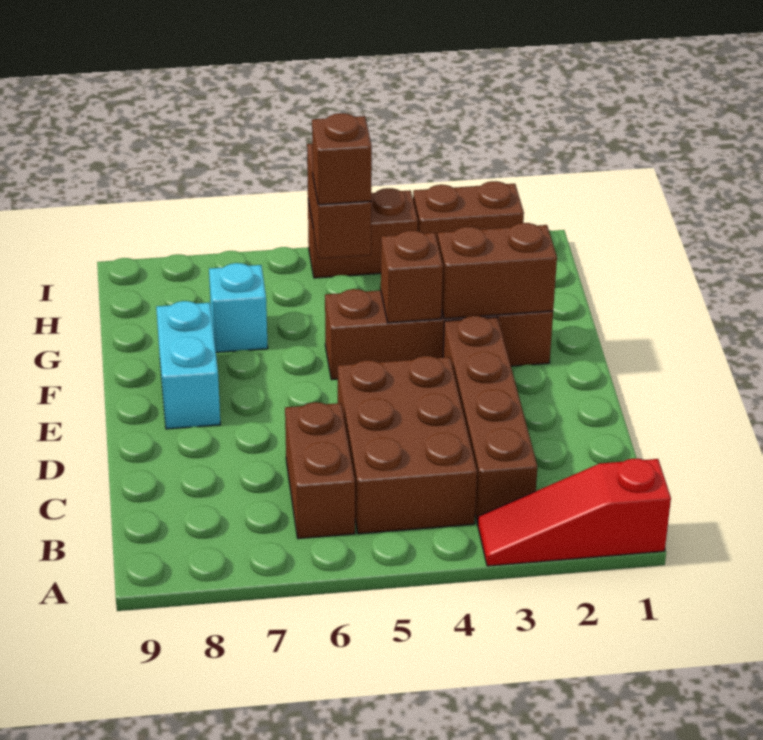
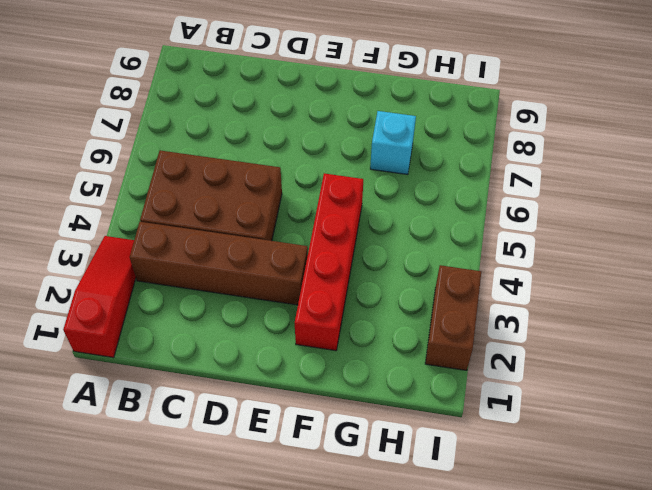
red 1x4 brick [295,173,363,351] -> brown 1x4 brick [325,289,553,380]
none -> brown 1x2 brick [285,402,355,539]
none -> cyan 1x2 brick [156,301,220,429]
none -> brown 1x2 brick [308,188,418,278]

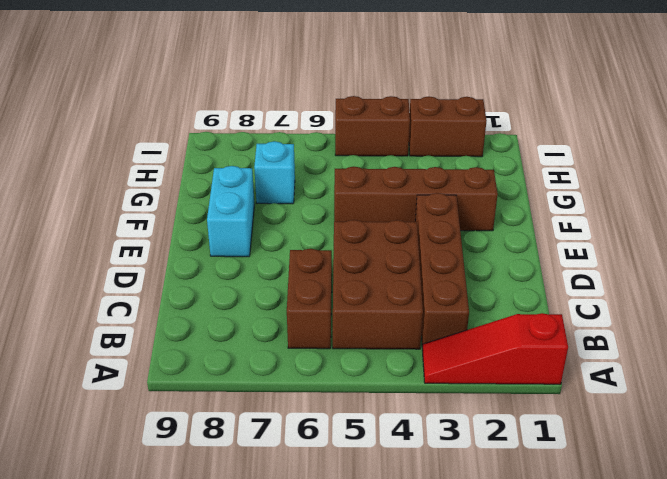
none -> brown 1x2 brick [437,223,557,319]
none -> brown 1x1 brick [381,231,443,323]
none -> brown 1x2 brick [307,144,371,259]

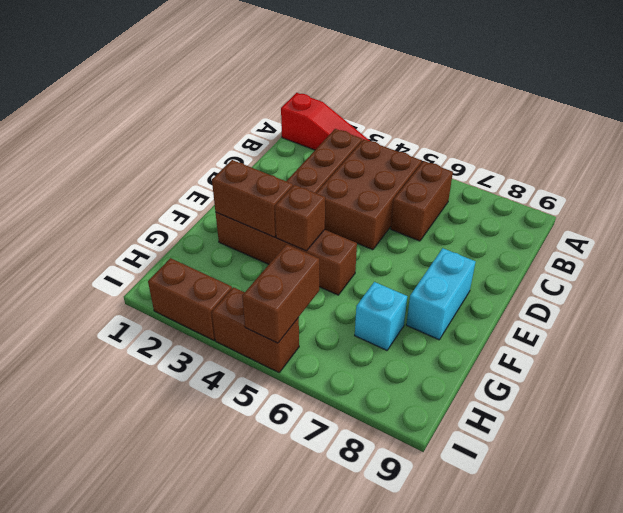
none -> brown 1x1 brick [312,113,372,205]

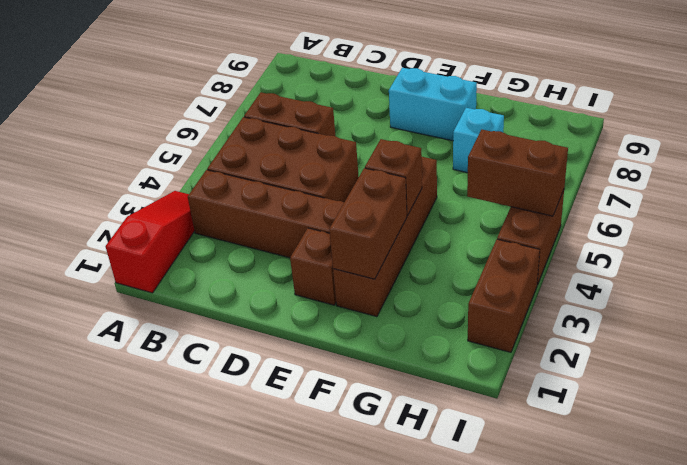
brown 1x1 brick [290,228,336,305] -> brown 1x1 brick moved to [312,113,372,205]

